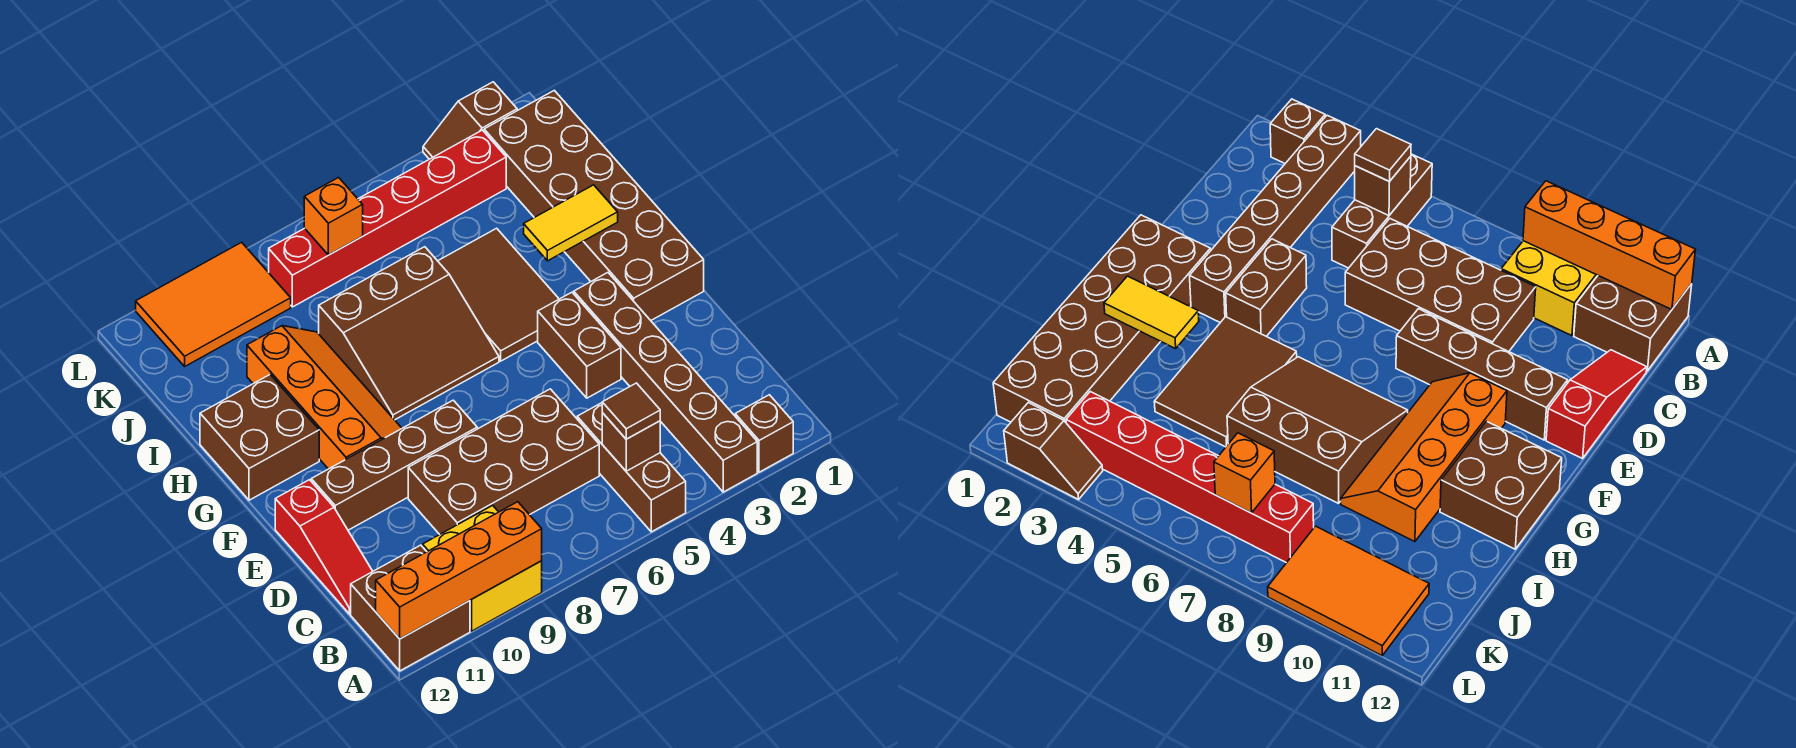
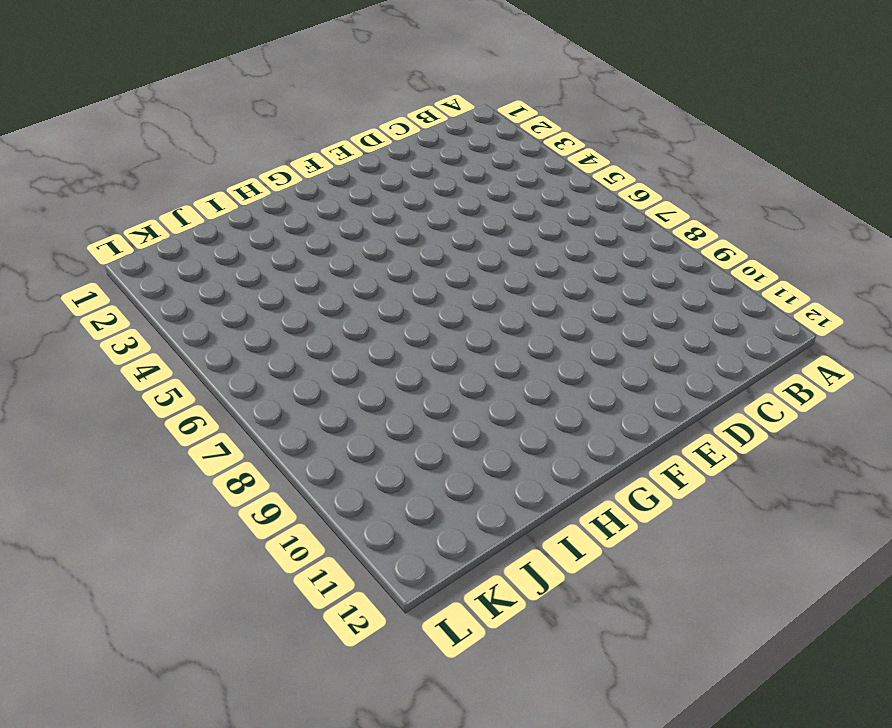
none -> brown 1x1 brick [735,395,793,472]
none -> brown 1x6 brick [574,273,757,492]
none -> brown 1x3 brick [577,403,686,532]

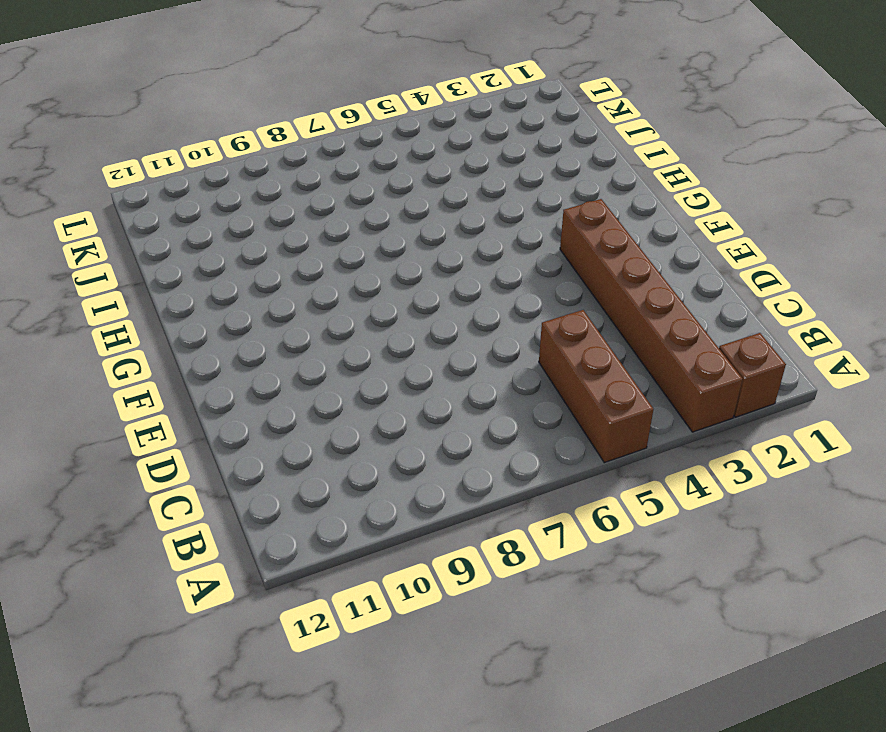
none -> yellow 2x2 brick [423,505,542,631]
none -> brown 2x2 brick [351,545,470,671]
none -> brown 2x4 brick [408,389,599,534]

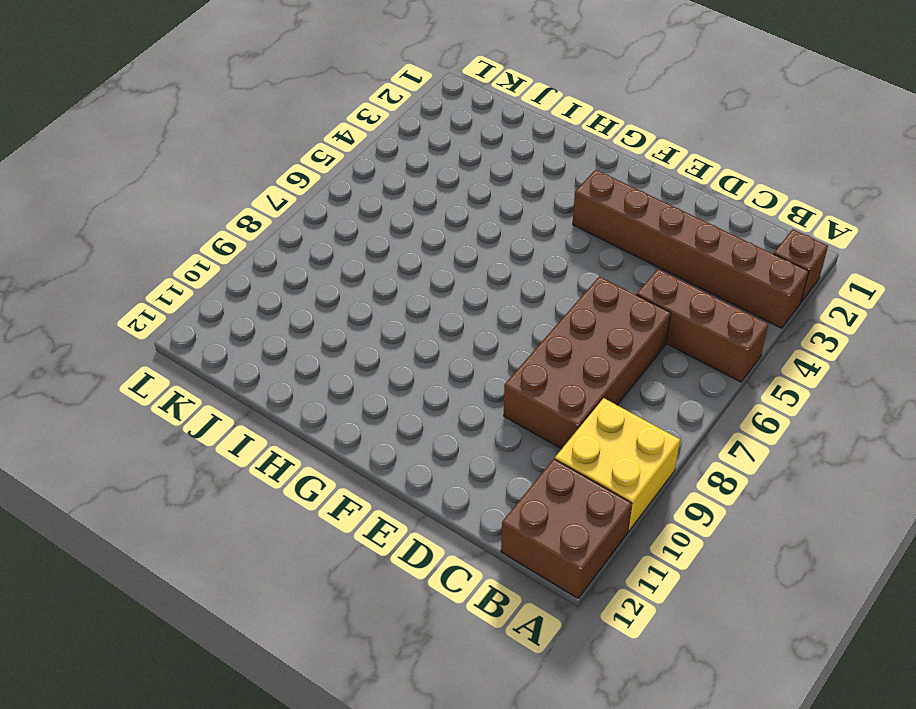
none -> red 1x3 slope [275,480,373,614]
none -> brown 1x2 brick [538,292,621,398]
none -> brown 1x4 brick [311,400,477,530]

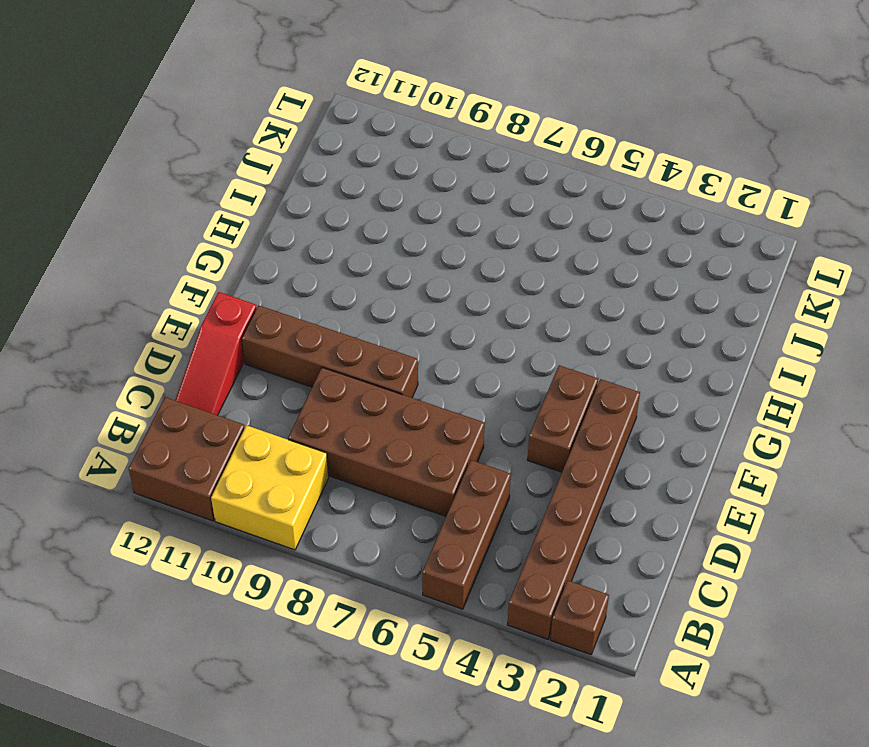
none -> brown 2x6 brick [484,90,704,320]
none -> orange 2x4 slope [247,326,402,469]
none -> brown 2x3 tile [438,228,559,361]

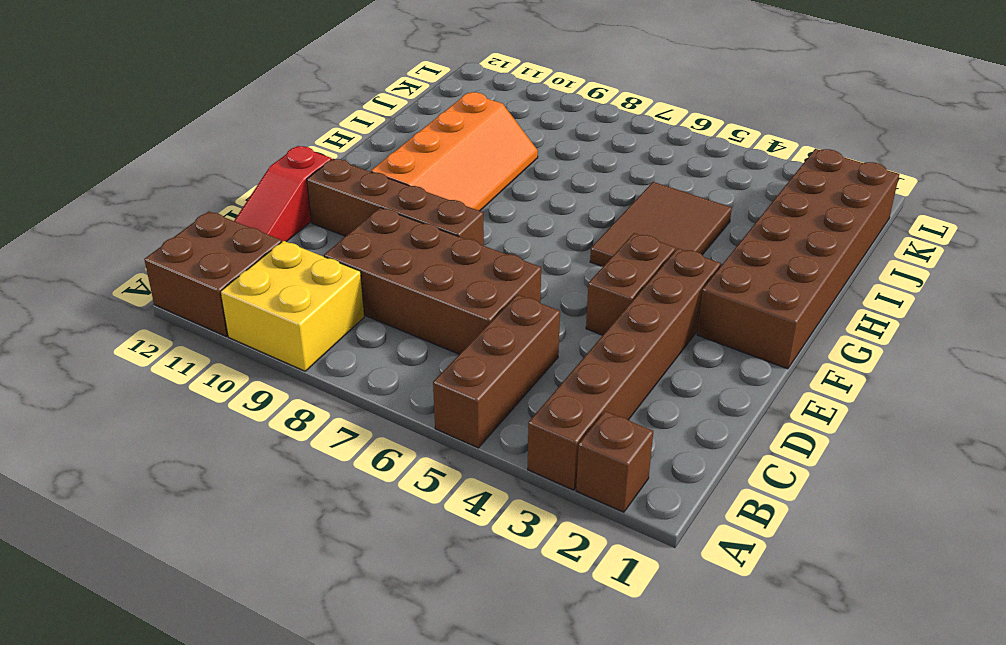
none -> brown 3x3 slope [319,247,499,420]
none -> brown 2x2 brick [200,375,319,500]
none -> red 1x6 brick [269,130,506,307]

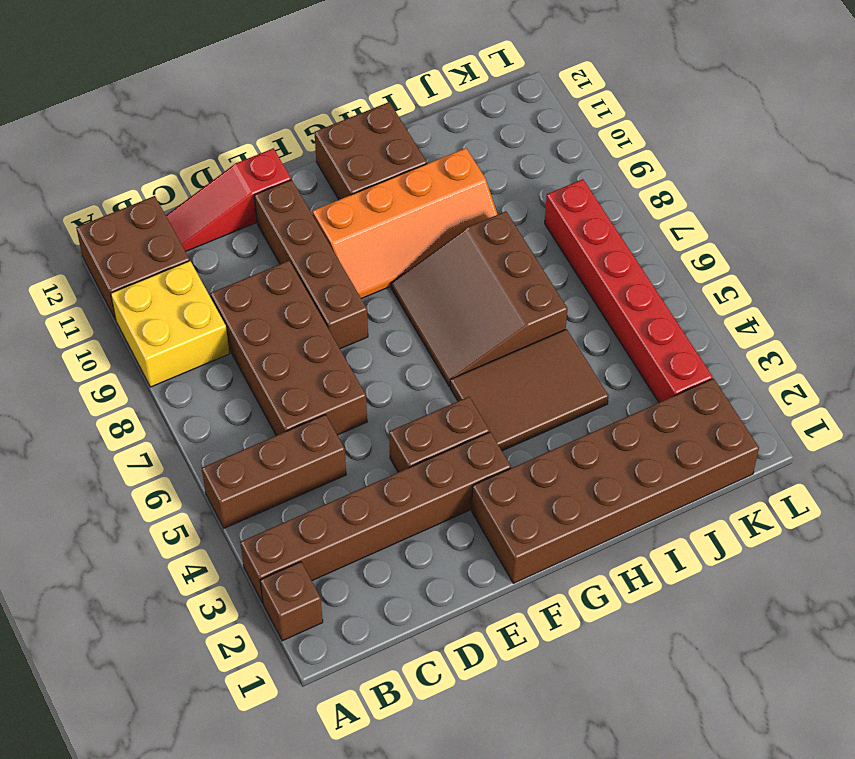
none -> orange 2x3 tile [136,242,291,366]
none -> brown 1x2 slope [423,82,517,159]
none -> orange 1x4 brick [376,502,542,639]

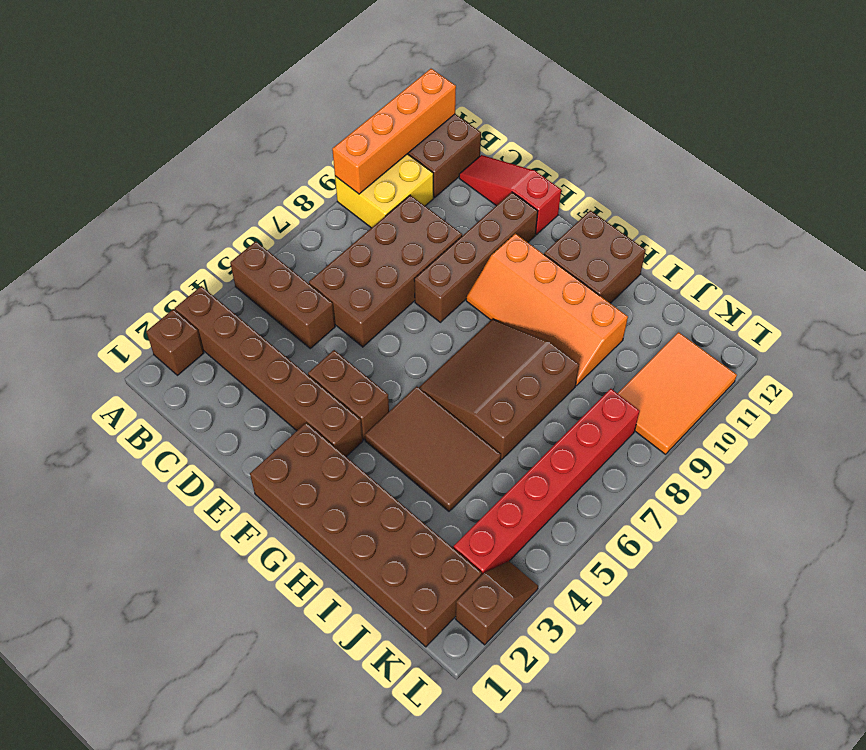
none -> brown 1x1 brick [602,413,660,471]
none -> yellow 1x2 tile [524,185,618,261]
none -> orange 1x1 brick [304,178,363,255]

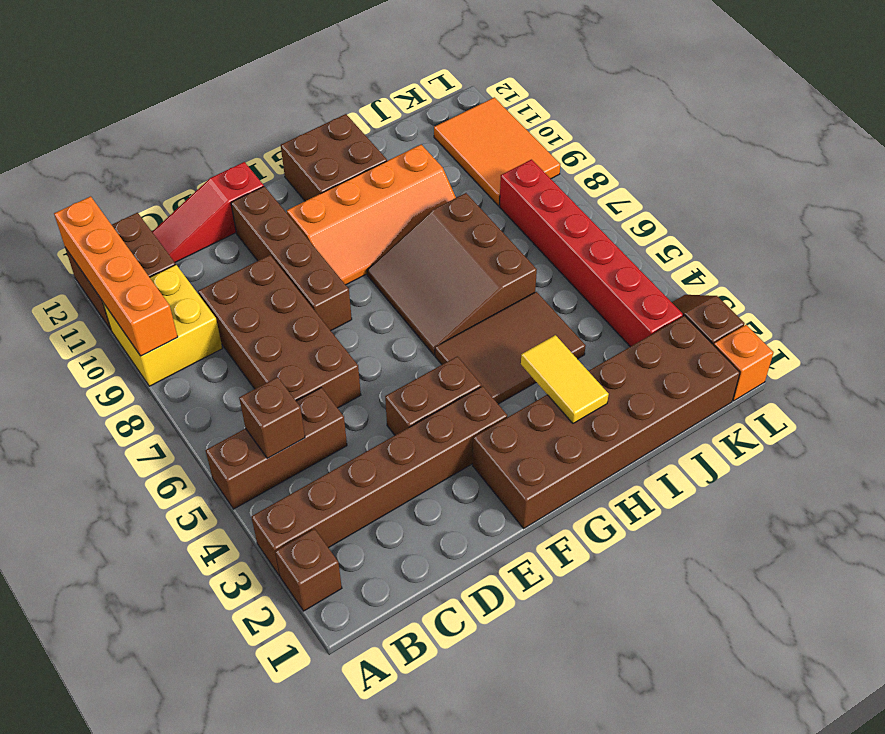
orange 1x1 brick [714,325,773,401] -> orange 1x1 brick moved to [304,178,363,255]
none -> brown 1x1 tile [602,383,660,439]

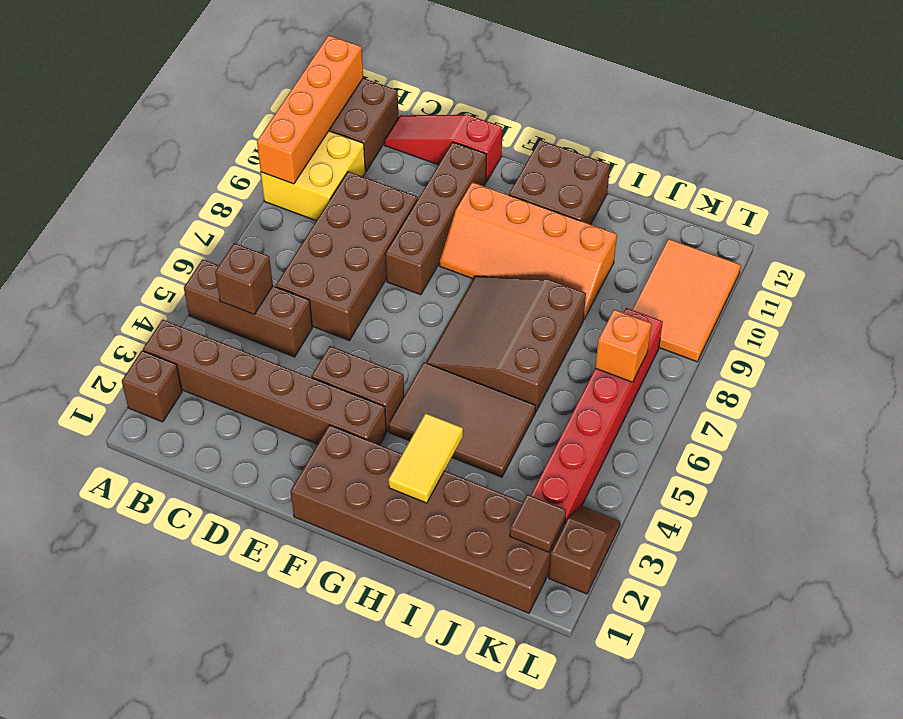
brown 1x1 tile [510,495,566,552] -> brown 1x1 tile moved to [602,383,660,439]

